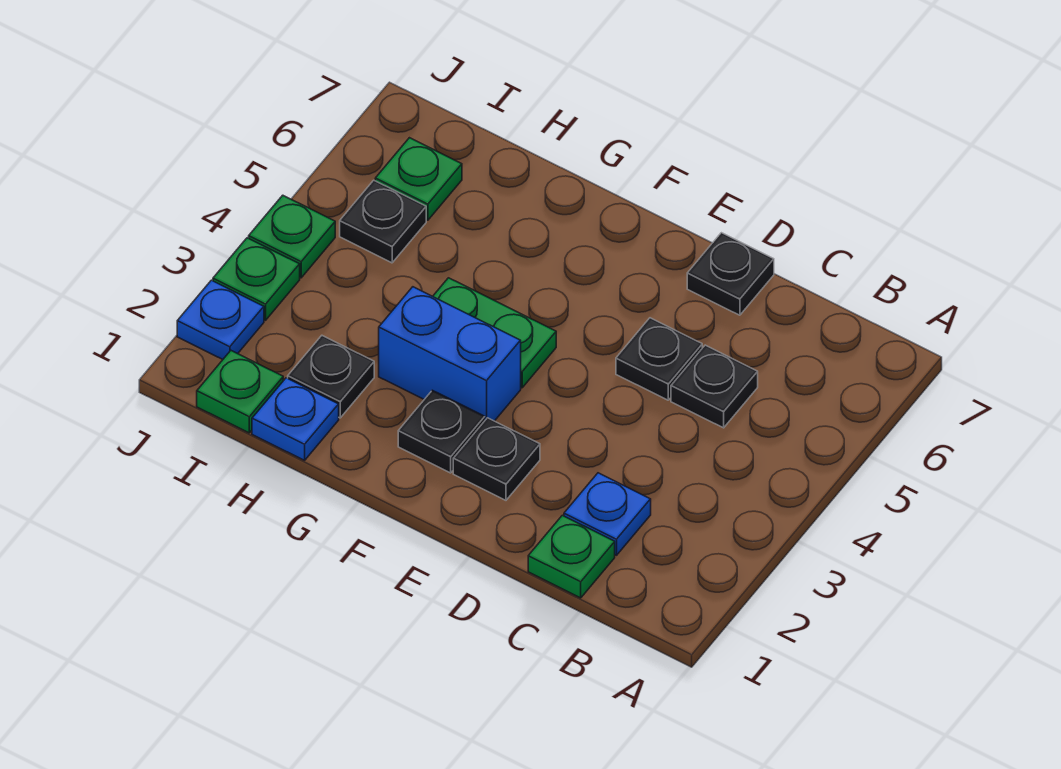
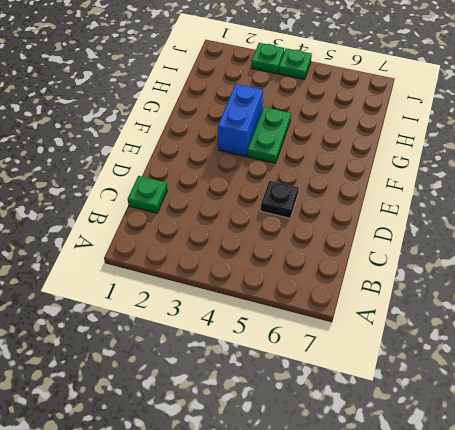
none -> blue 1x1 plate [564,473,651,555]
none -> black 1x1 plate [671,345,758,428]
none -> black 1x1 plate [687,233,774,315]

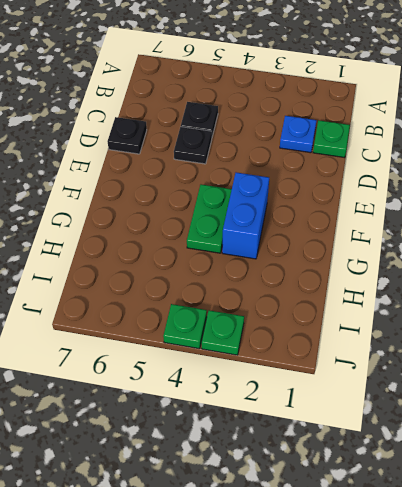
none -> black 1x1 plate [453,418,540,500]
none -> black 1x1 plate [398,390,485,473]
none -> blue 1x1 plate [252,378,339,460]

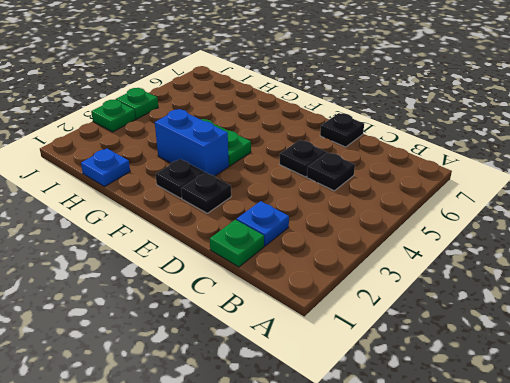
none -> black 1x1 plate [288,336,374,418]
none -> green 1x1 plate [197,351,283,433]
none -> black 1x1 plate [340,180,426,263]

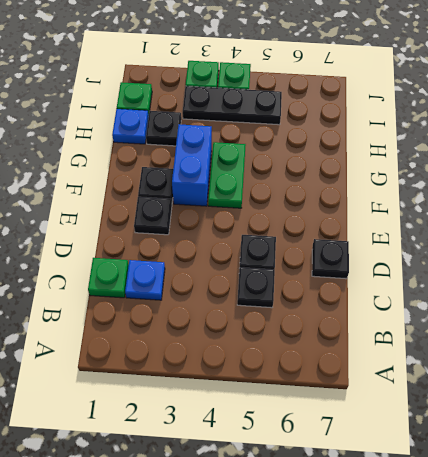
black 1x3 plate [183,86,282,125] -> black 1x1 plate [340,180,426,263]
none -> green 1x1 plate [375,138,462,220]
none -> blue 1x1 plate [177,280,264,359]

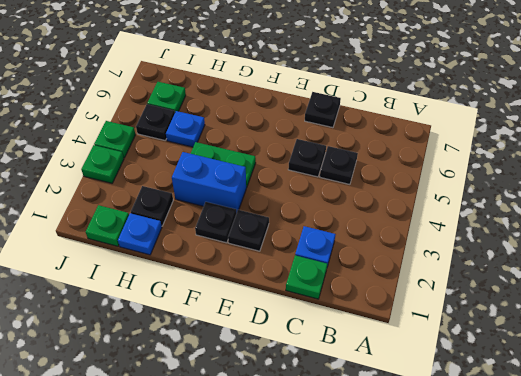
blue 1x1 plate [166,111,205,147] -> blue 1x1 plate moved to [177,280,264,359]

